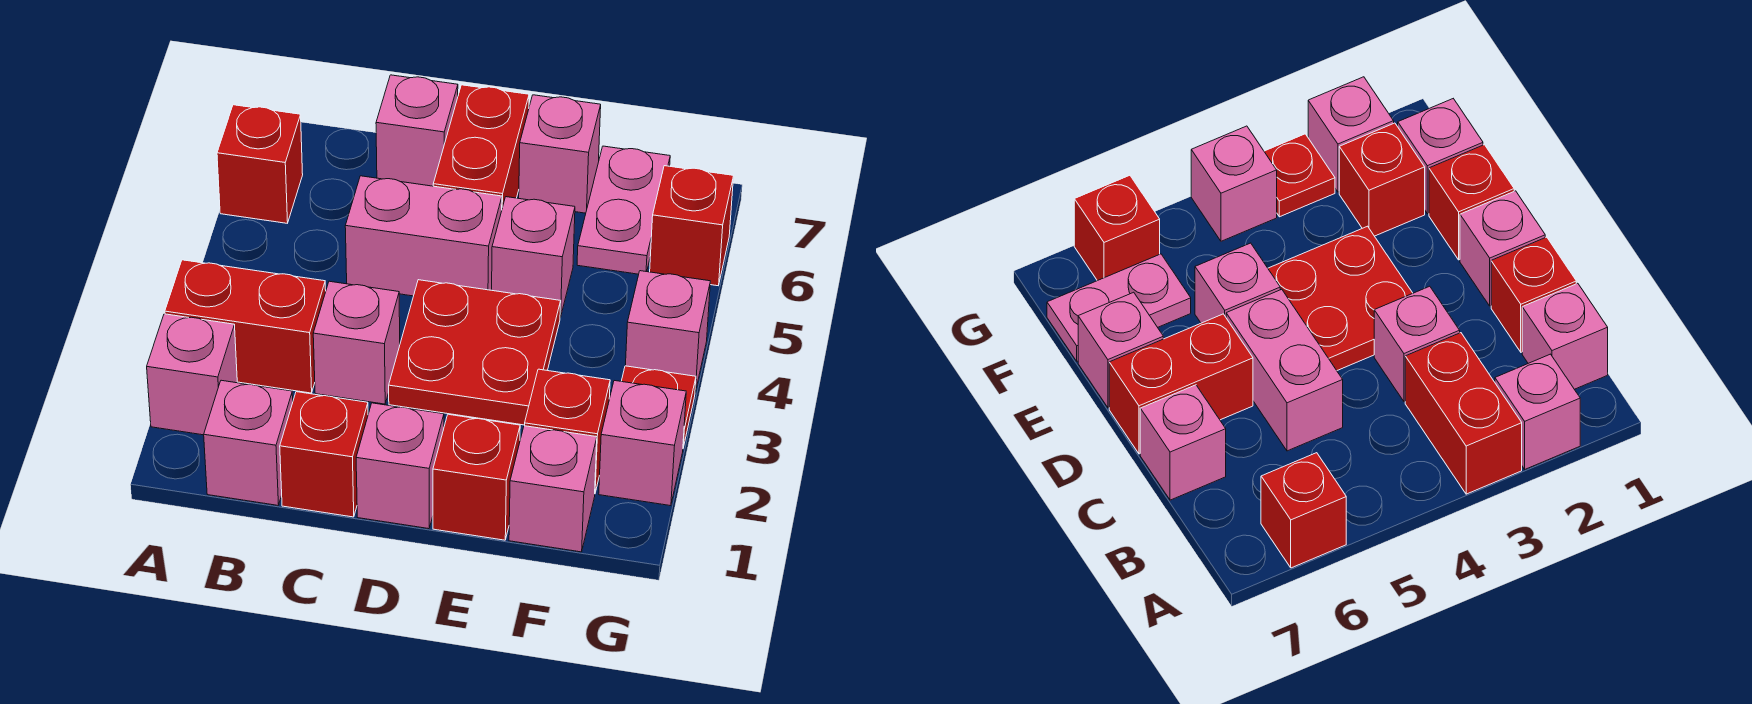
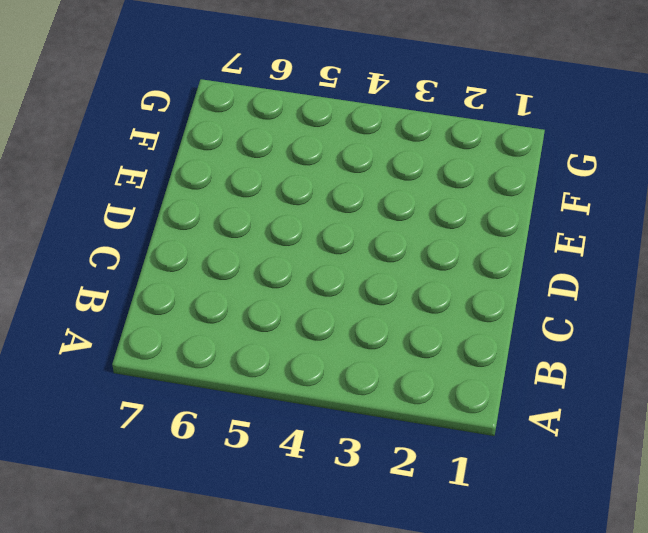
none -> pink 1x1 brick [147,314,237,435]
none -> red 1x2 brick [165,260,326,393]
none -> red 1x1 brick [217,105,303,223]

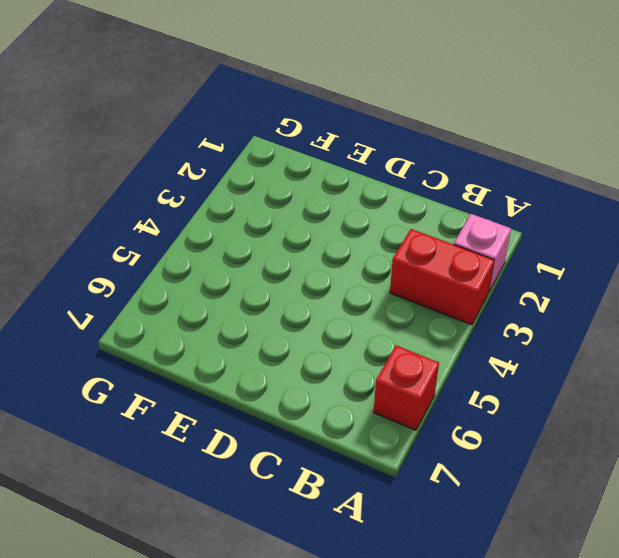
none -> pink 1x1 brick [204,380,293,505]
none -> red 1x1 brick [280,392,368,517]
none -> pink 1x1 brick [313,281,400,404]

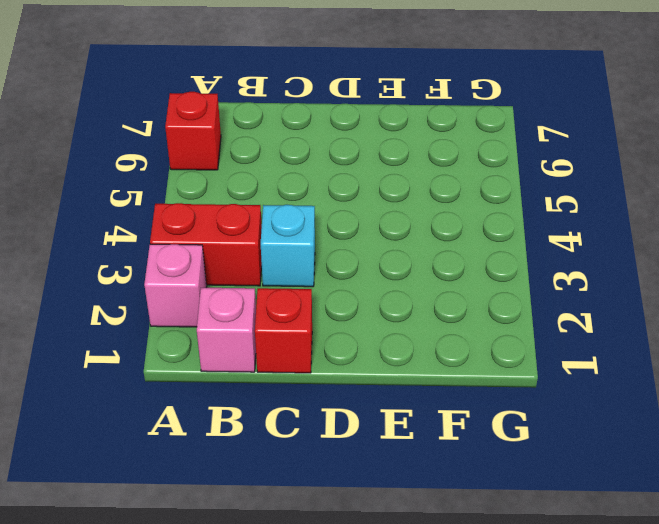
cyan 1x1 brick [261,205,315,287] -> pink 1x1 brick [313,281,400,404]
none -> pink 1x2 brick [345,176,502,296]
none -> pink 1x1 brick [376,75,458,186]
none -> pink 1x1 brick [356,403,444,529]

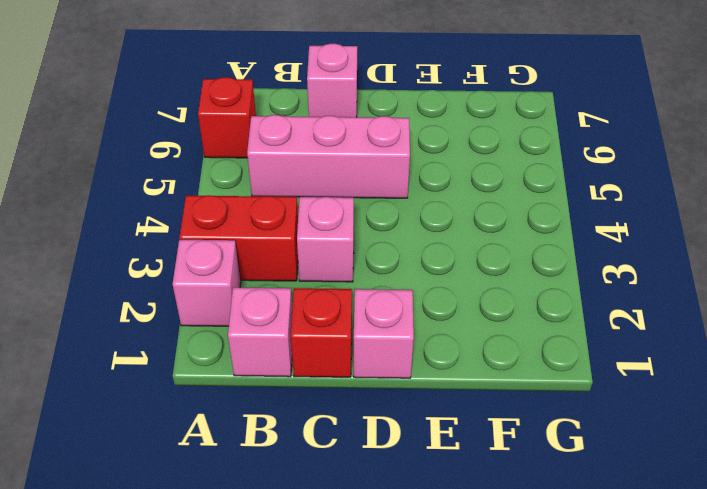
pink 1x3 brick [247,115,410,198] -> pink 1x2 brick [345,176,502,296]
none -> red 2x2 plate [389,280,561,425]
none -> red 1x2 brick [433,85,529,207]
none -> red 1x1 brick [433,414,520,540]

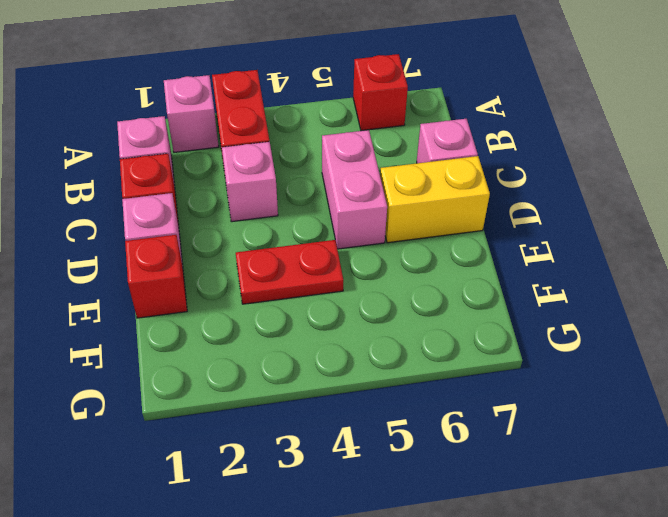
yellow 1x2 brick [380,156,490,243] -> red 1x2 brick [433,85,529,207]
red 1x2 plate [236,240,343,304] -> red 2x2 plate [389,280,561,425]
none -> pink 1x1 brick [492,197,575,317]
none -> pink 1x1 brick [519,95,601,213]
none -> pink 1x1 brick [509,426,597,552]

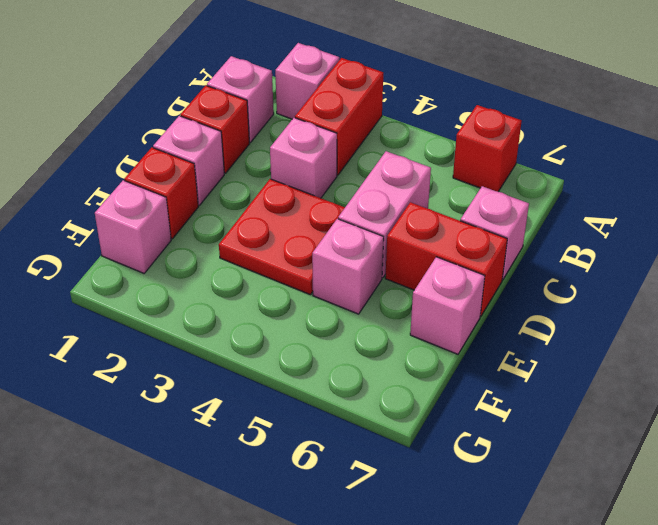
none -> red 1x1 brick [525,369,610,492]
none -> pink 1x2 plate [577,146,670,274]
none -> pink 1x1 brick [599,381,686,506]

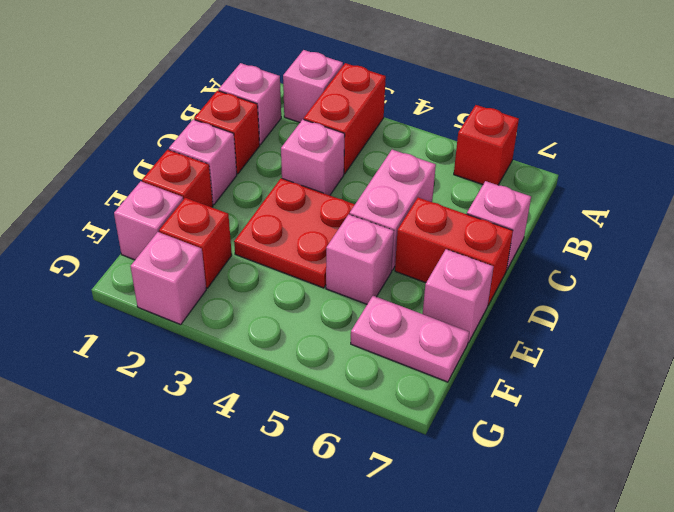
none -> red 1x1 plate [621,366,696,448]
none -> pink 1x1 brick [625,271,710,392]
none -> red 1x1 brick [650,166,733,286]

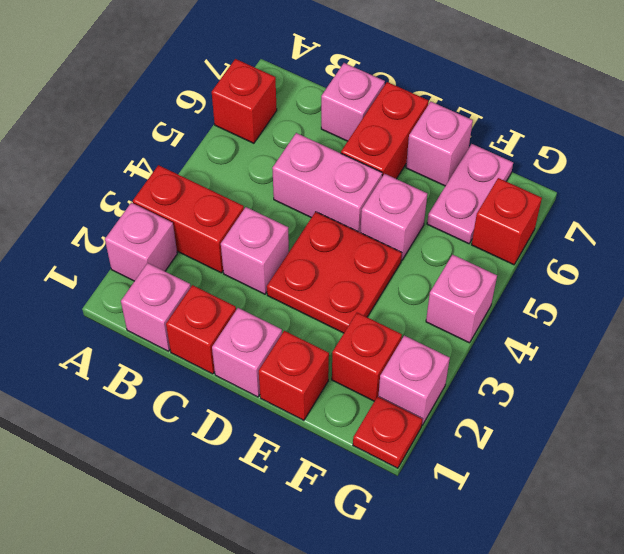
red 1x1 plate [353,397,422,468] -> red 1x1 plate moved to [621,366,696,448]
none -> pink 1x1 brick [509,426,597,552]

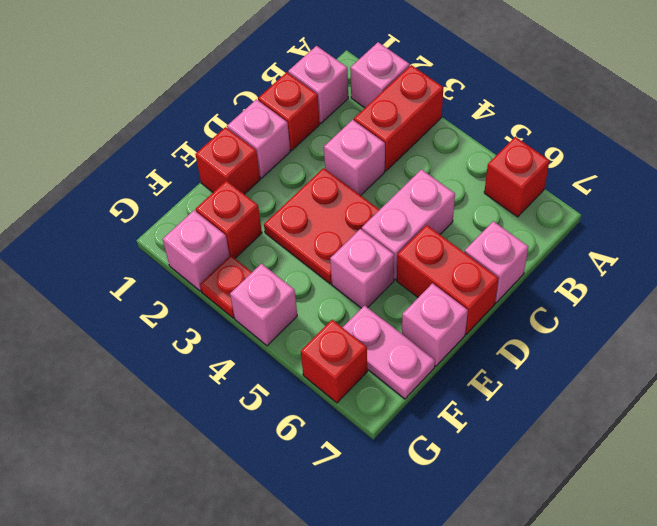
none -> pink 1x1 brick [509,426,597,552]

